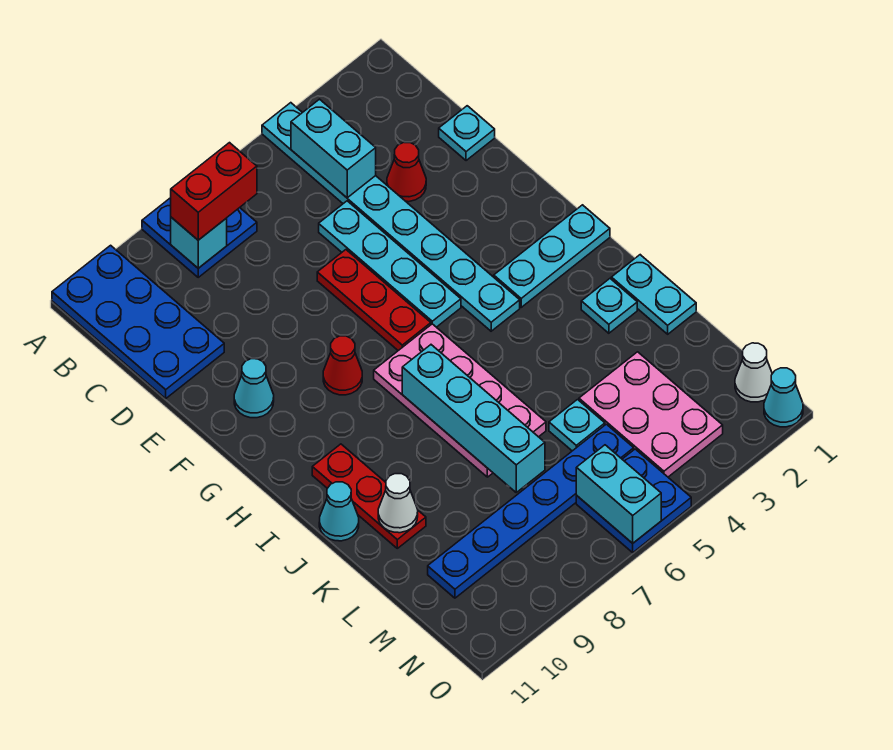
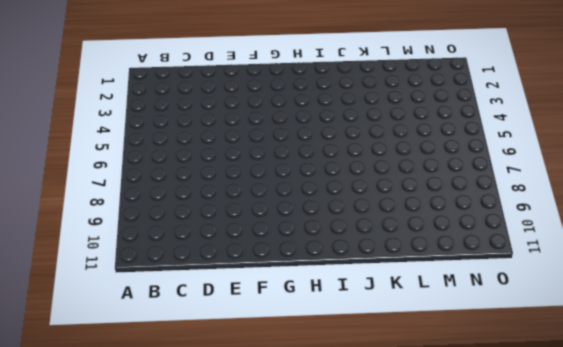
none -> cyan 1x8 plate [262,103,520,331]
none -> blue 2x2 plate [142,198,257,277]
none -> blue 2x4 plate [52,245,224,398]

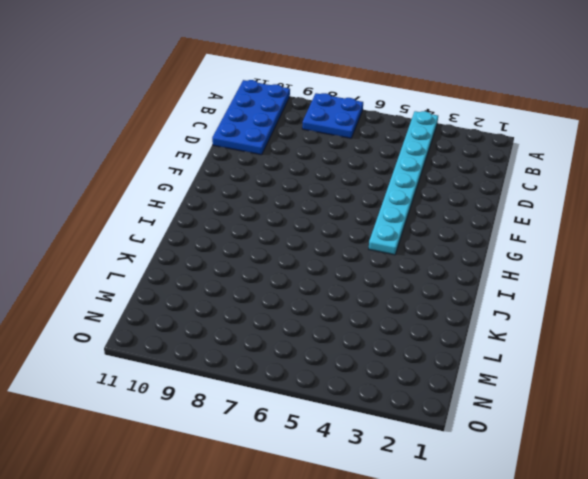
none -> cyan 1x1 plate [439,106,495,161]
none -> red 1x1 cone [387,143,426,202]
none -> cyan 1x4 plate [319,201,461,327]

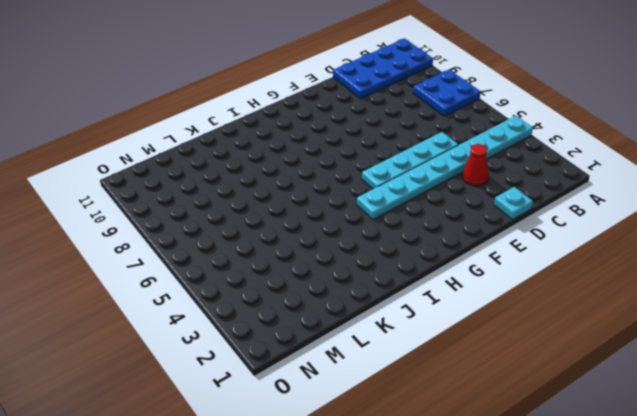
none -> red 1x3 plate [317,250,431,351]
none -> cyan 1x1 cone [234,359,274,418]
none -> red 1x1 cone [323,336,362,395]

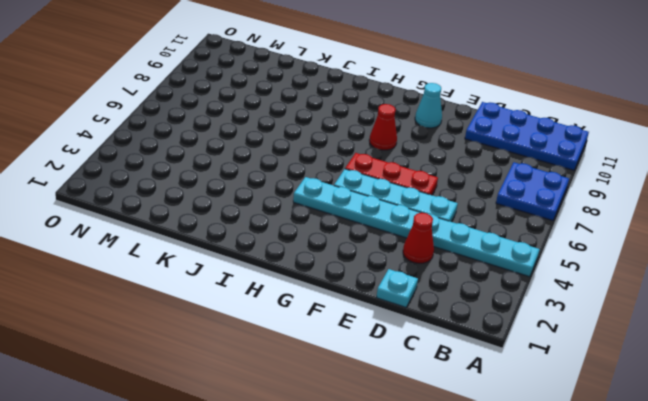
none -> cyan 1x3 plate [494,205,610,307]
none -> pink 2x4 plate [374,324,546,477]
none -> red 1x3 plate [312,444,426,548]

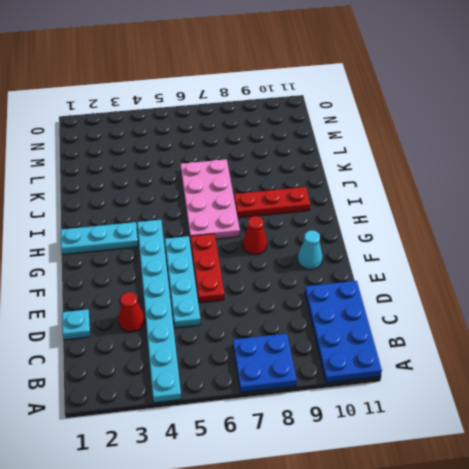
red 1x3 plate [234,187,310,218] -> red 1x3 plate turned to [312,444,426,548]
none -> cyan 1x2 plate [611,255,696,334]
none -> cyan 1x1 plate [581,279,637,333]
none -> cyan 1x1 cone [319,482,359,541]

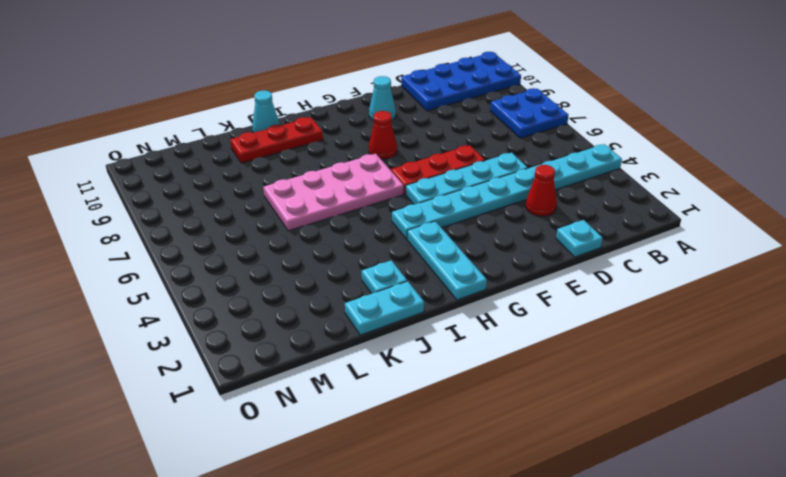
none -> pink 2x3 plate [579,352,723,477]
none -> cyan 1x1 plate [549,400,605,451]
none -> blue 1x6 plate [428,424,634,598]

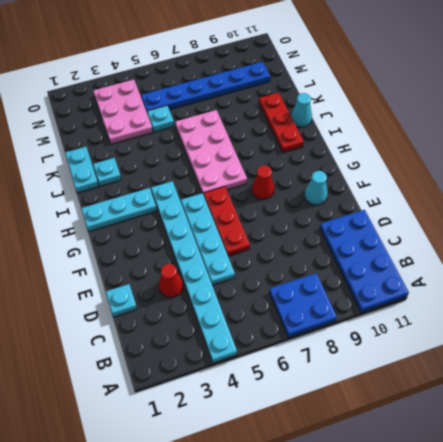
none -> white 1x1 cone [735,343,772,402]
none -> blue 2x2 plate [576,449,691,552]
none -> cyan 1x1 cone [764,368,803,427]

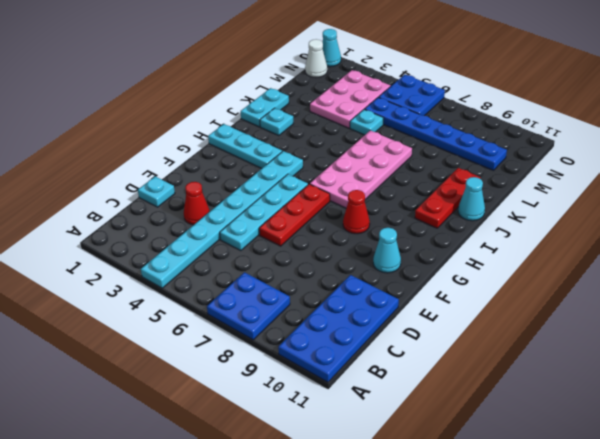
none -> cyan 1x2 brick [291,99,376,198]
none -> cyan 1x1 brick [171,217,227,268]
none -> cyan 1x4 brick [402,345,545,492]

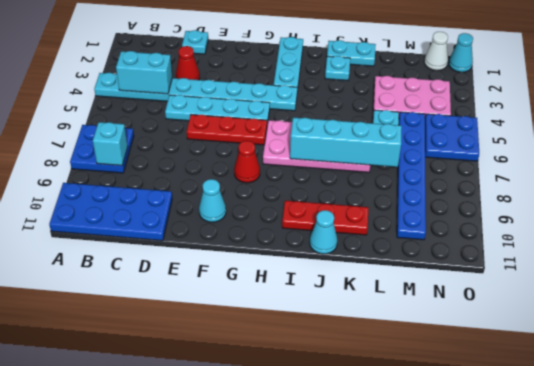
none -> white 1x1 cone [378,474,418,533]
none -> cyan 1x2 brick [576,445,661,543]
none -> red 1x2 brick [171,143,257,240]

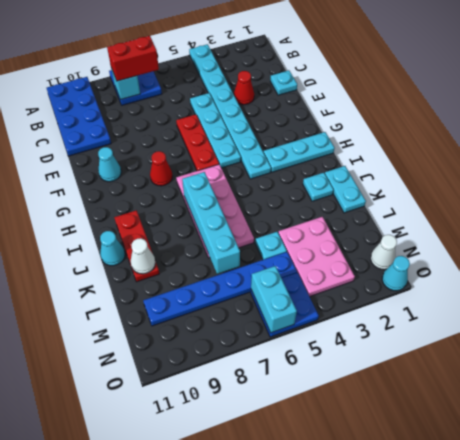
none -> cyan 1x2 brick [291,99,376,198]

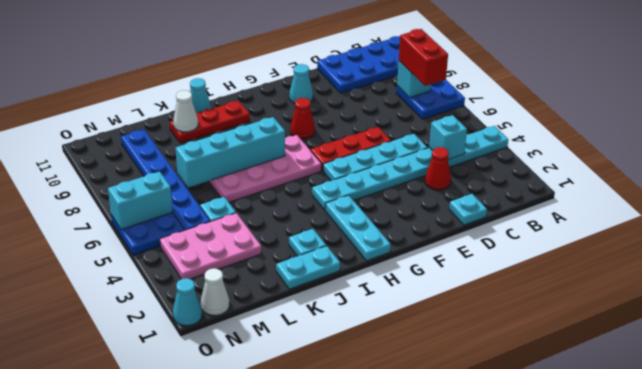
cyan 1x1 brick [429,115,467,160] -> cyan 1x2 brick [291,99,376,198]

